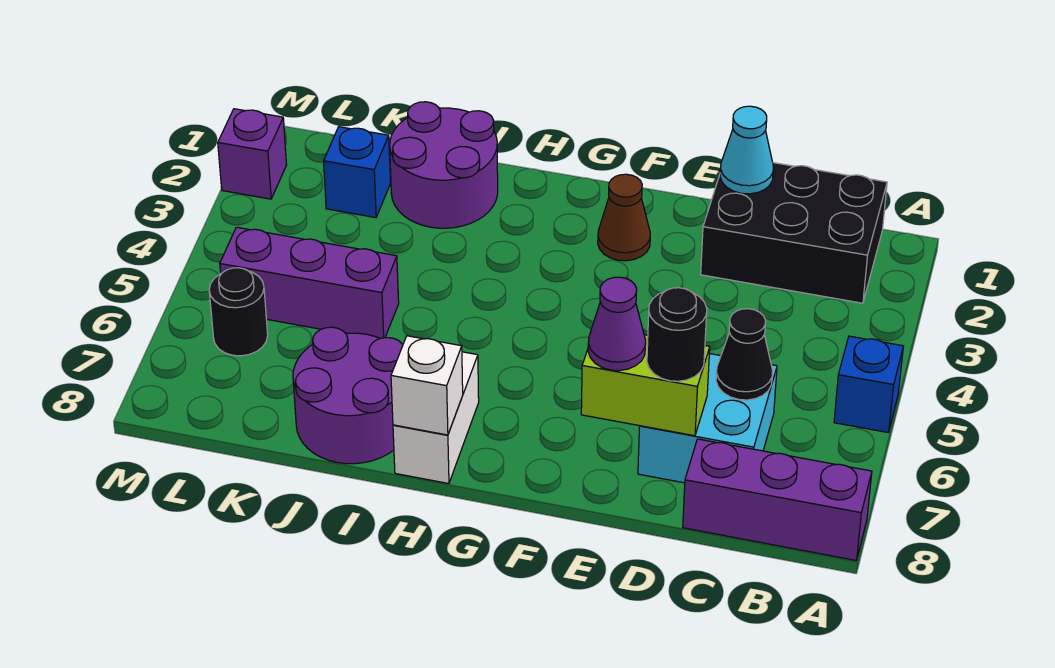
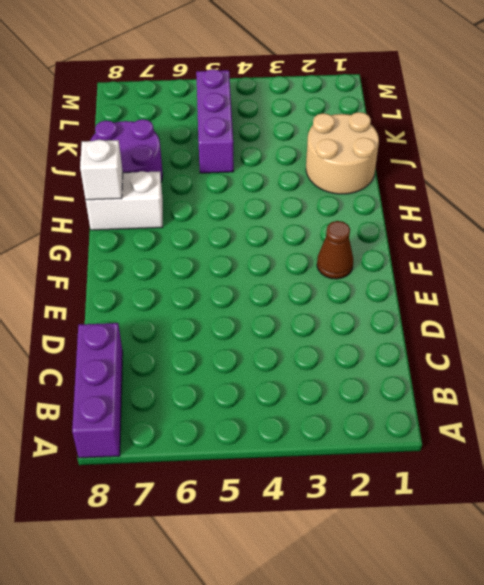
tan 2x2 round brick [306,112,379,194] -> purple 2x2 round brick [390,102,498,228]
none -> blue 1x1 brick [834,336,903,432]
none -> black 2x3 brick [701,163,887,303]
none -> cyan 2x2 brick [638,354,777,483]

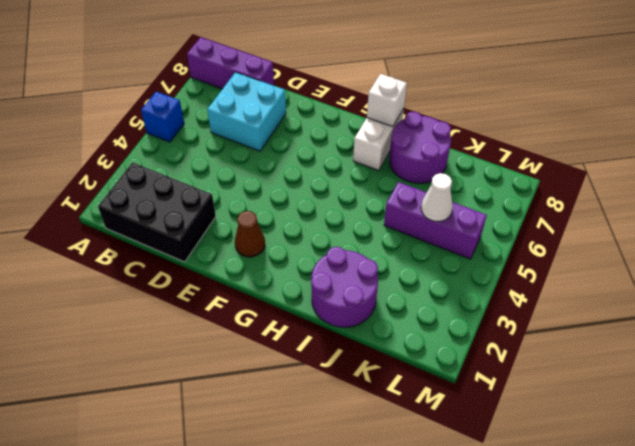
white 1x1 cone [421,173,453,221] -> none
none -> blue 1x1 brick [324,127,391,218]
none -> black 1x1 round brick [209,268,268,356]
none -> purple 1x1 brick [218,109,287,199]

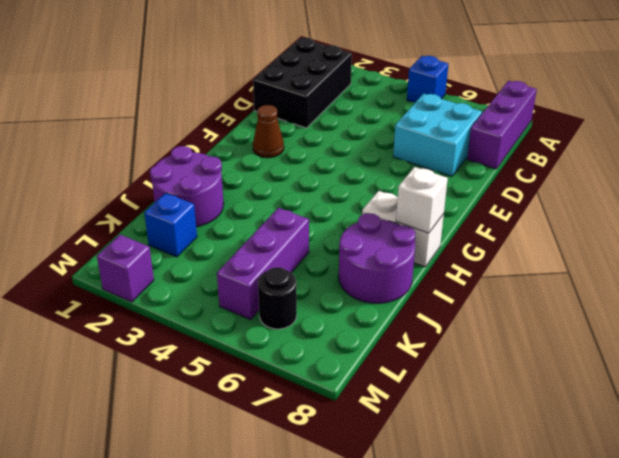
none -> black 1x1 cone [716,309,773,400]
none -> cyan 1x1 cone [720,106,773,194]
none -> lime 1x2 brick [581,335,710,436]

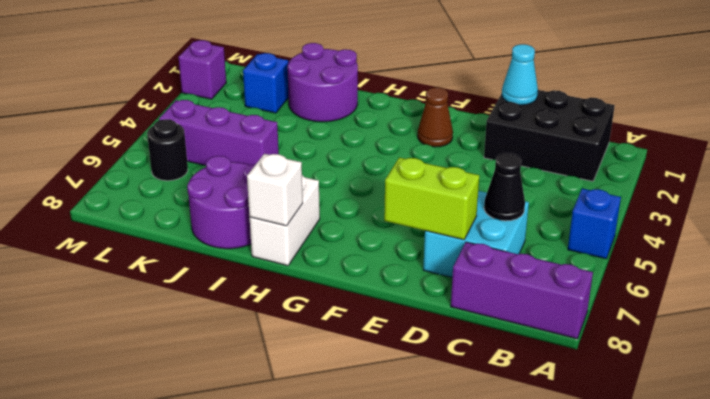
none -> black 1x1 round brick [647,288,707,381]
none -> purple 1x1 cone [588,277,646,371]

